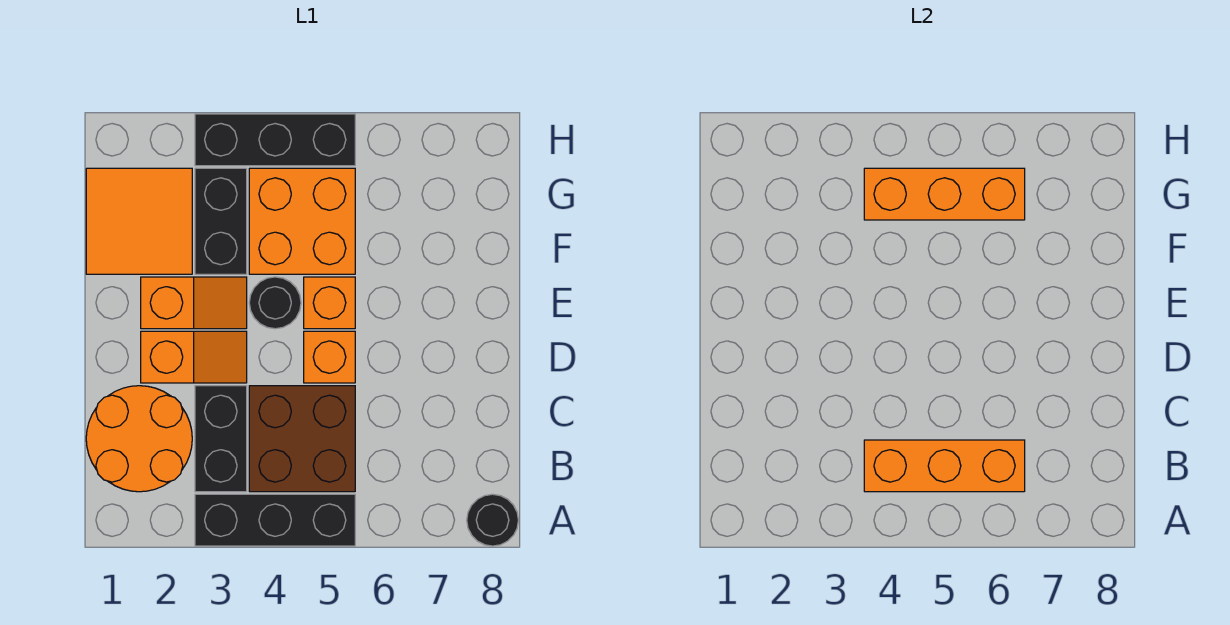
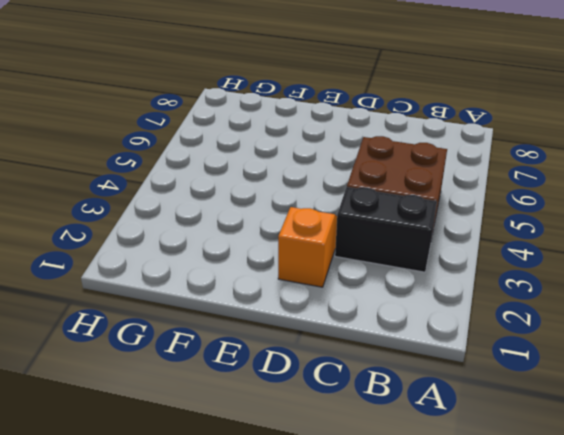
none -> black 1x3 brick [195,494,355,546]
none -> black 1x1 round brick [467,494,518,546]
none -> orange 2x2 round brick [86,386,192,492]

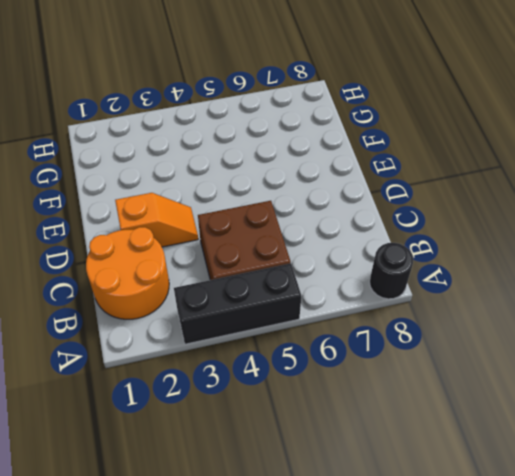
none -> black 1x2 brick [195,386,247,492]
none -> orange 1x1 brick [304,331,355,383]
none -> orange 1x2 slope [141,277,247,329]

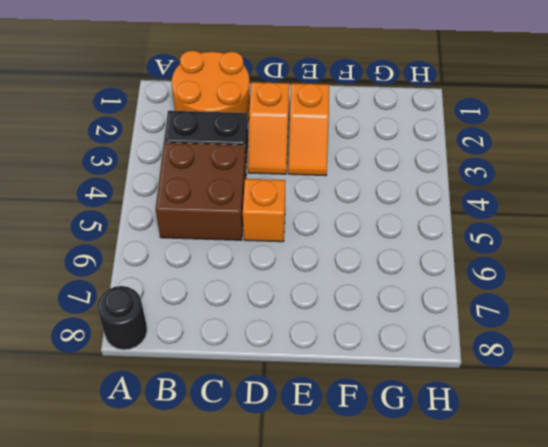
none -> black 1x3 brick [195,494,355,546]
none -> black 1x1 round brick [249,277,301,329]
none -> orange 1x1 brick [304,277,355,329]

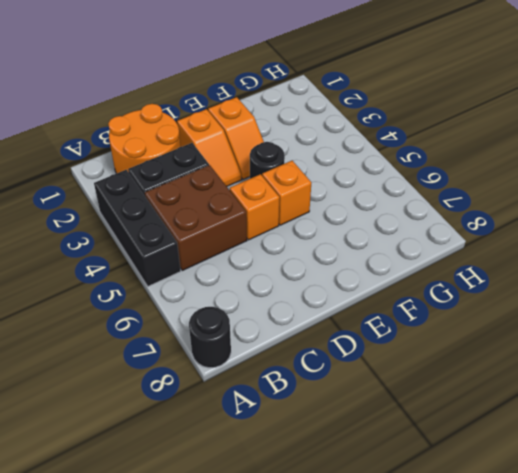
none -> orange 2x2 tile [86,168,192,274]
none -> black 1x2 brick [195,168,247,274]
none -> orange 2x2 brick [249,168,355,274]

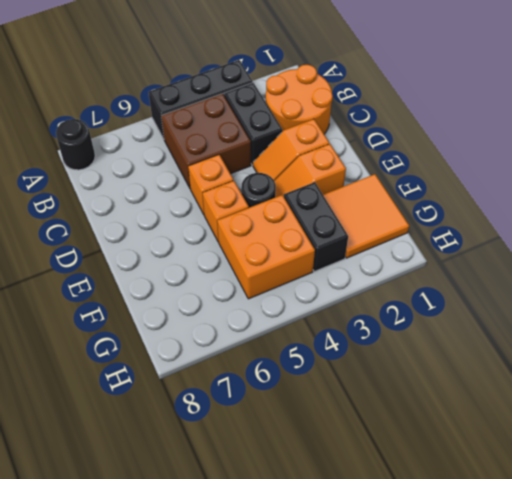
none -> black 1x3 brick [195,114,355,166]
none -> orange 1x3 brick [864,440,1025,492]
none -> orange 1x3 brick [864,168,1025,220]

